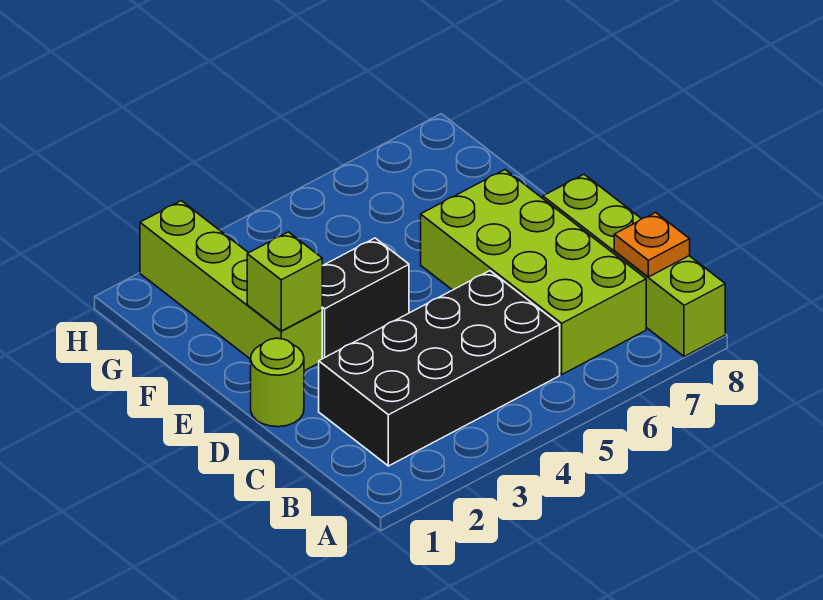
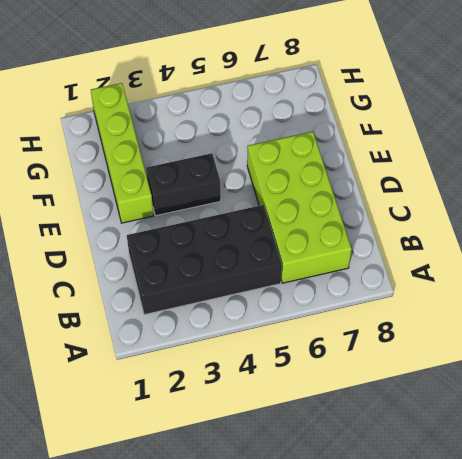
none -> lime 1x4 brick [543,174,725,357]
none -> lime 1x1 round brick [251,338,304,427]

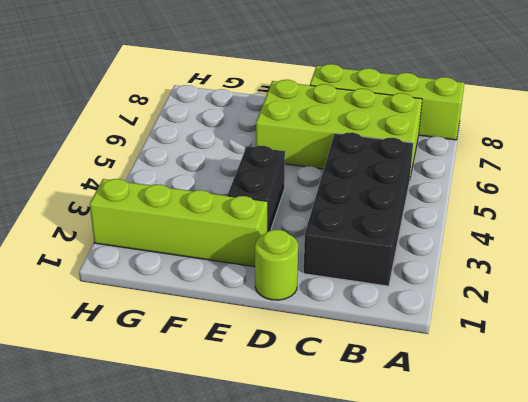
none -> orange 1x1 plate [614,213,690,277]
none -> lime 1x1 brick [247,232,322,331]

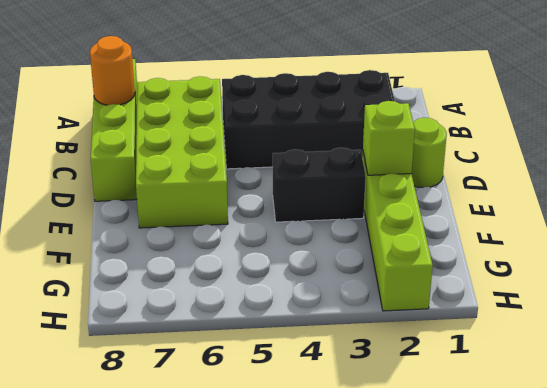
orange 1x1 round brick [90,36,135,105] -> orange 1x1 plate [614,213,690,277]

